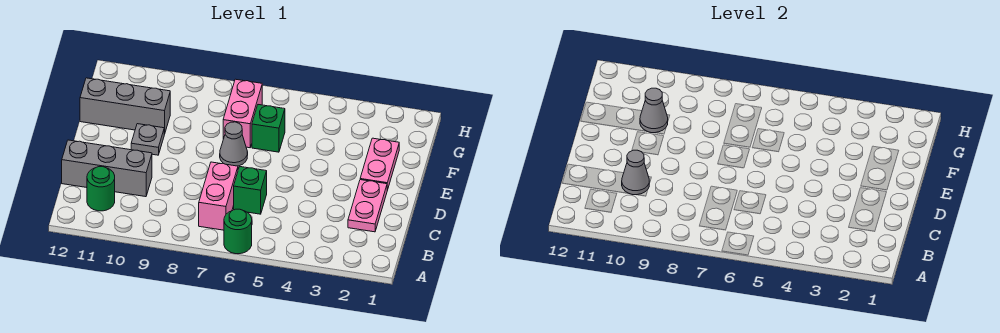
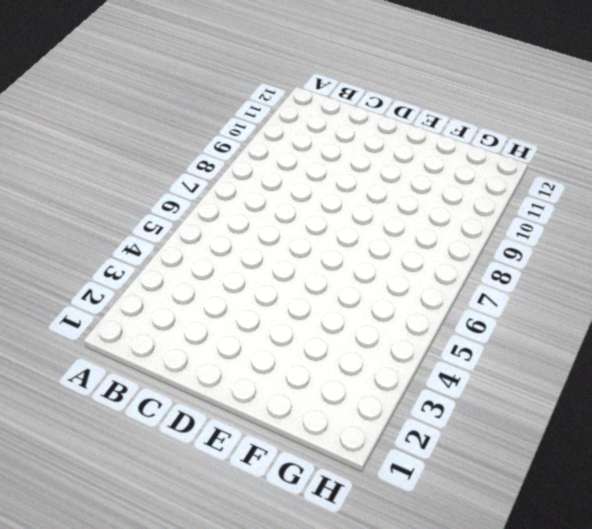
none -> green 1x1 round brick [224,209,252,254]
none -> pink 1x2 brick [199,162,238,230]
none -> green 1x1 round brick [87,167,115,211]

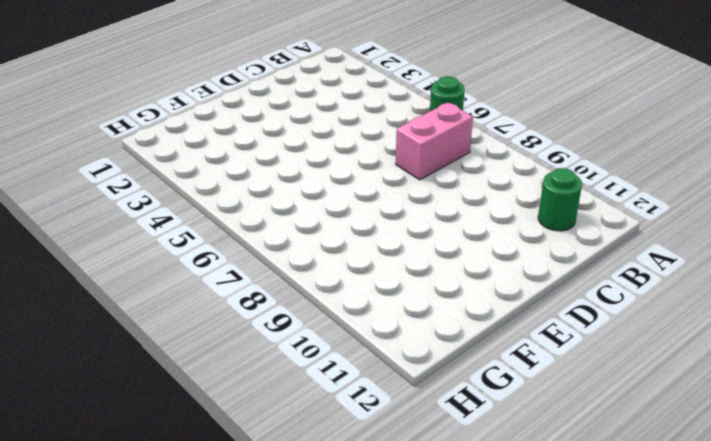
none -> pink 1x2 plate [348,180,387,232]
none -> green 1x1 brick [234,167,267,214]
none -> grey 1x3 brick [62,140,152,197]

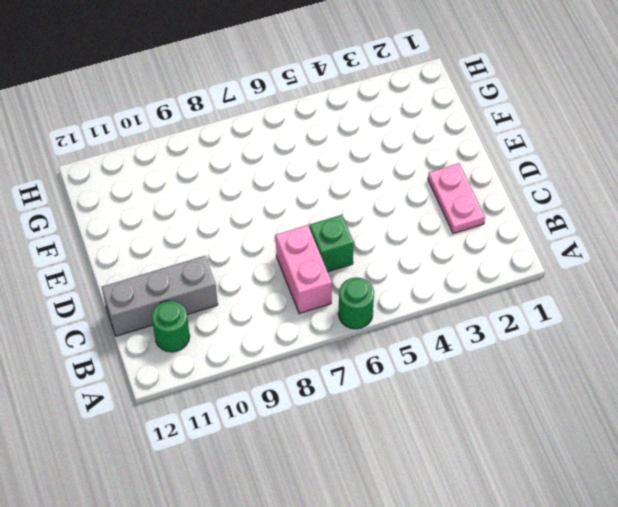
none -> pink 1x2 plate [360,138,399,190]
none -> grey 1x1 cone [220,122,248,166]
none -> grey 1x1 plate [131,124,164,155]

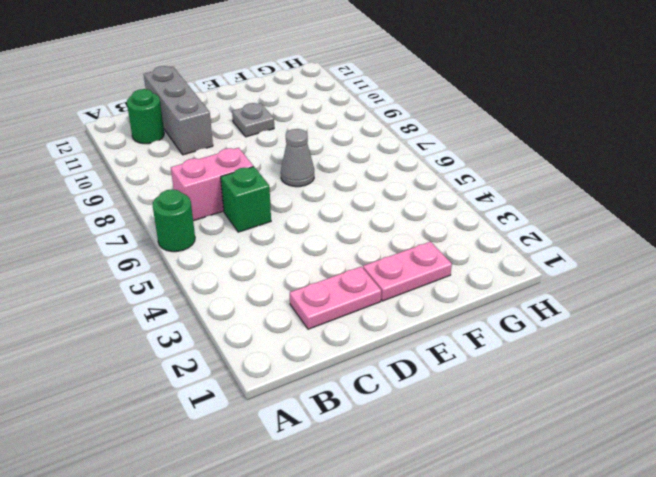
none -> green 1x1 brick [252,105,285,152]
none -> pink 1x2 brick [223,79,262,148]
none -> grey 1x3 brick [80,78,170,134]

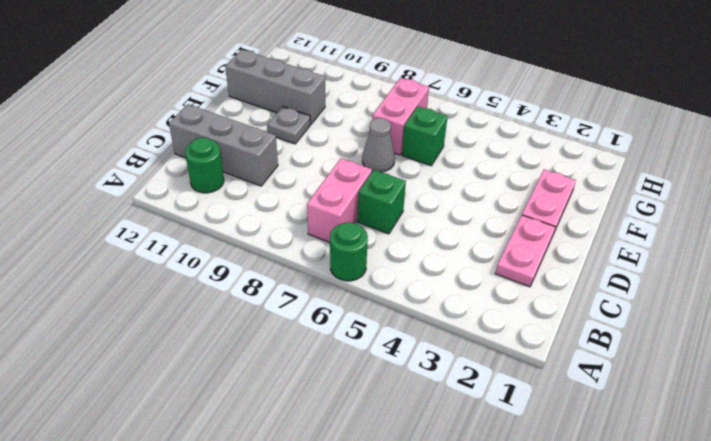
none -> grey 1x1 cone [622,150,649,195]
none -> grey 1x1 cone [640,88,668,133]

